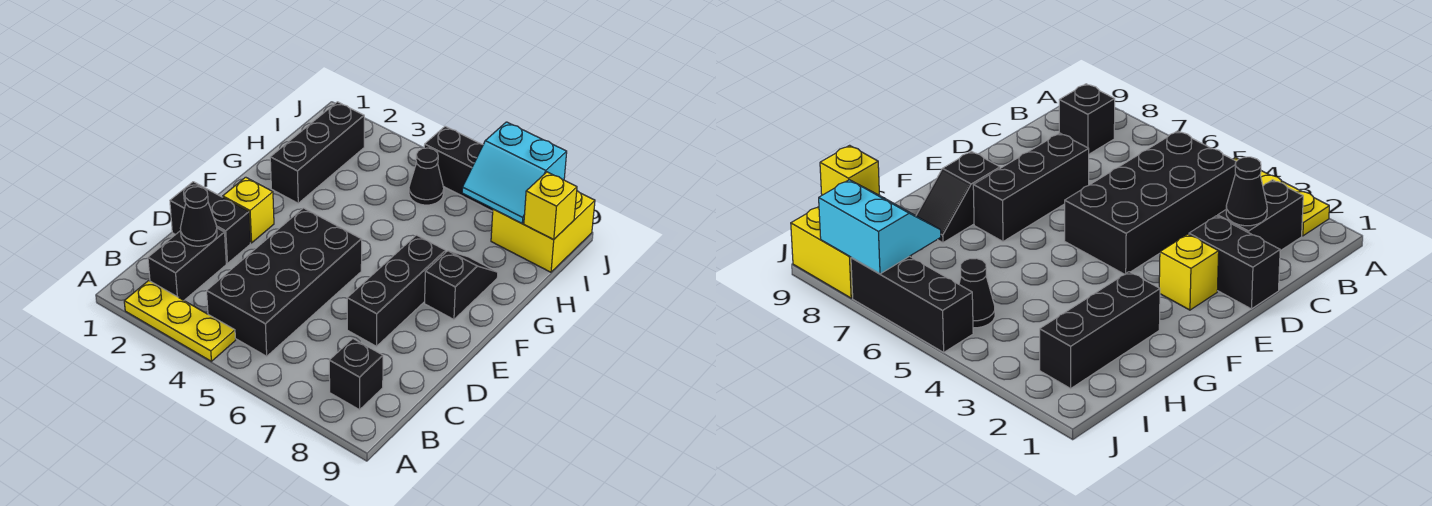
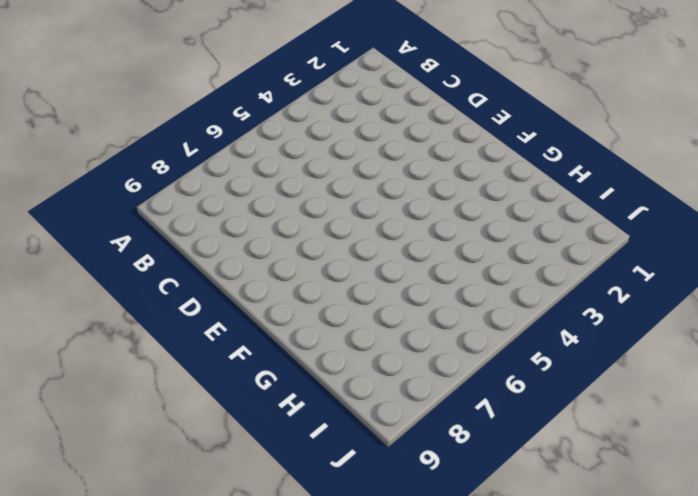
none -> yellow 1x3 plate [124,281,236,361]
none -> black 1x2 brick [148,228,226,300]
none -> black 2x4 brick [207,208,362,356]

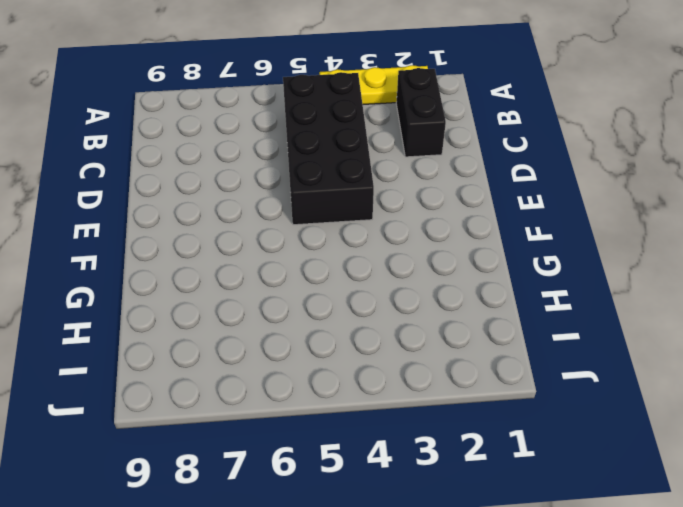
none -> black 1x1 brick [329,339,383,410]
none -> black 1x2 brick [170,182,250,263]
none -> black 1x3 brick [347,235,446,346]

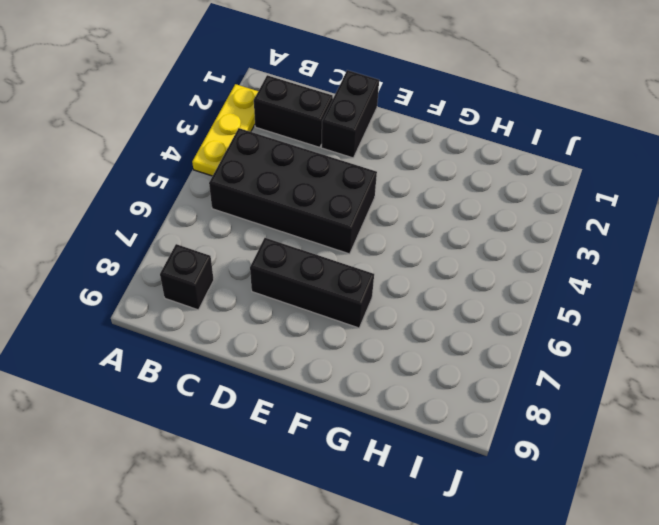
none -> yellow 1x1 brick [223,177,274,243]
none -> black 1x2 slope [425,251,498,319]
none -> black 1x3 brick [270,102,364,203]

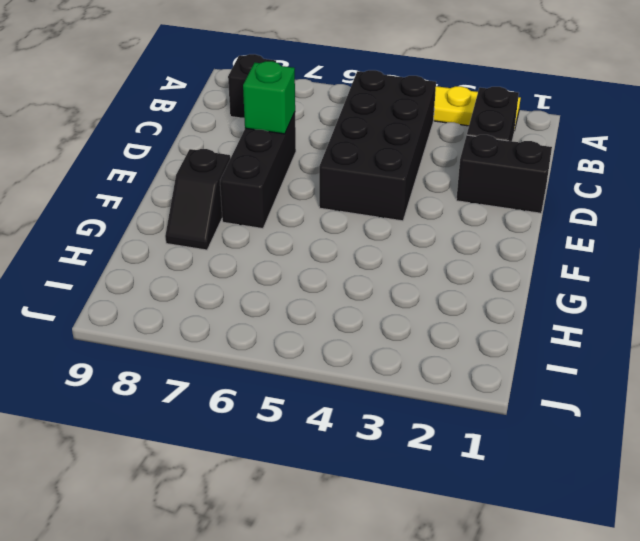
green 1x1 brick [243,61,295,134] -> none
none -> yellow 1x1 brick [223,177,274,243]
none -> black 1x3 brick [270,102,364,203]
none -> black 1x1 cone [409,148,444,205]

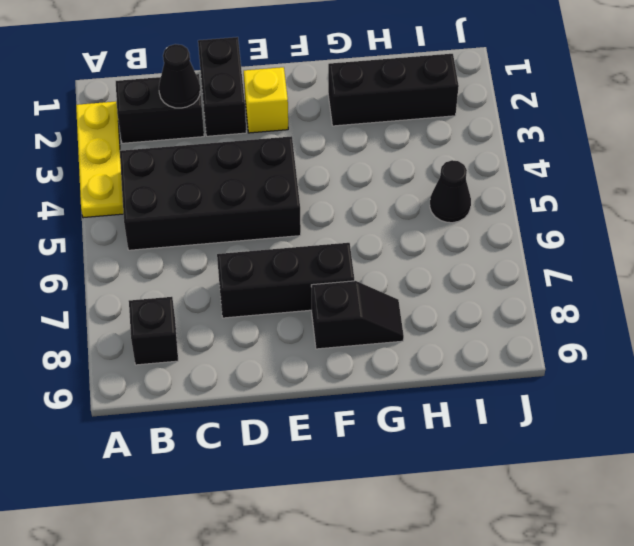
none -> yellow 2x2 brick [491,191,595,272]
none -> black 1x3 brick [424,126,493,211]
none -> cyan 2x2 slope [462,122,567,223]

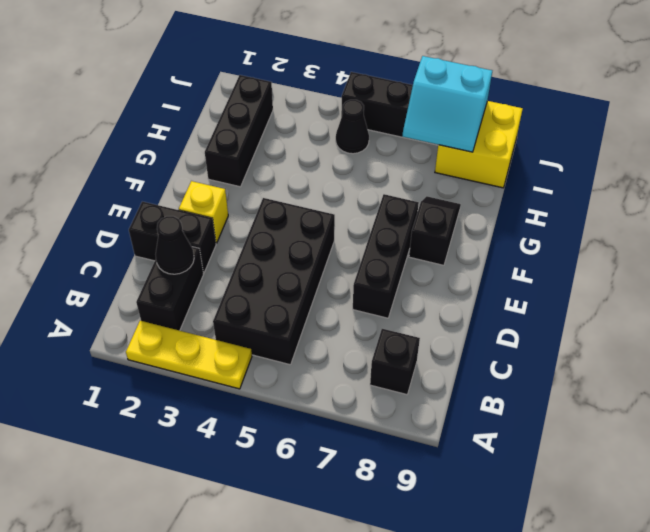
none -> yellow 1x1 brick [524,172,577,240]

